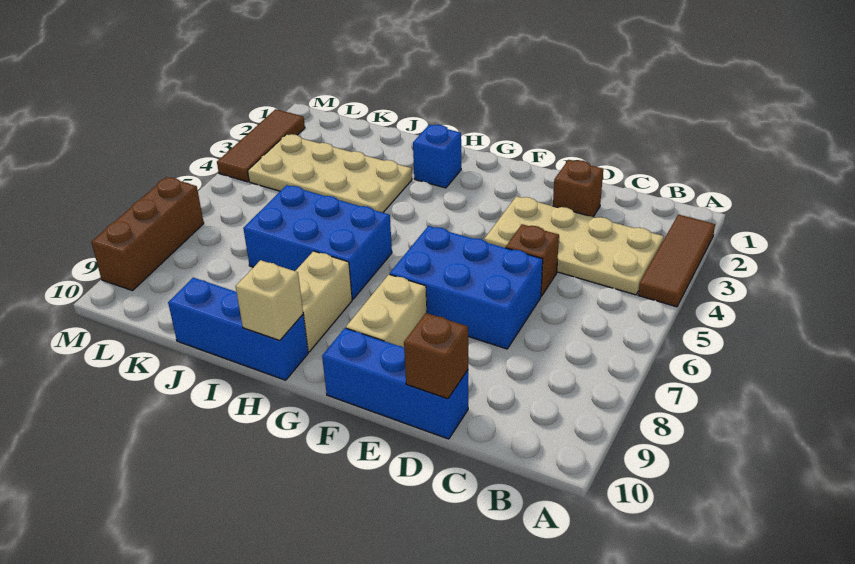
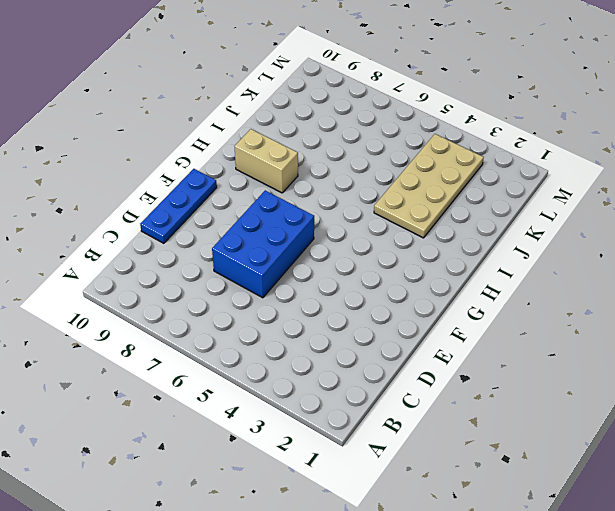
blue 1x3 plate [140,169,217,243] -> blue 1x3 brick [322,328,468,439]
none -> brown 1x3 tile [638,214,715,307]
none -> tan 2x4 plate [484,196,664,295]
none -> brown 1x1 brick [553,160,603,217]

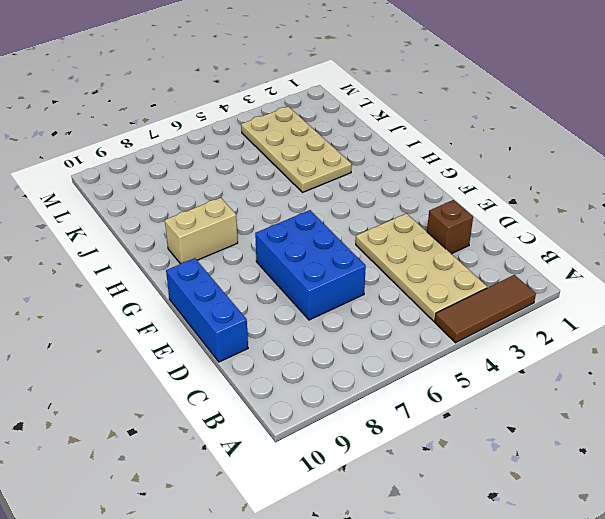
none -> brown 1x1 brick [506,224,559,296]
none -> tan 1x2 brick [346,274,427,348]
none -> blue 1x1 brick [413,125,461,188]

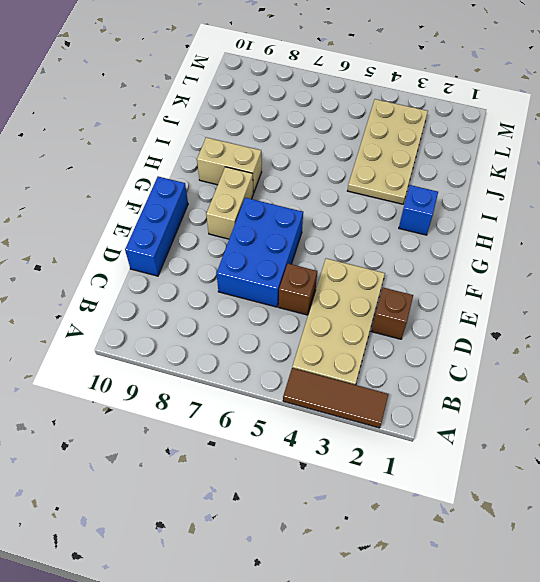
tan 1x2 brick [206,167,253,239] -> tan 1x2 brick turned to [346,274,427,348]
none -> blue 2x3 brick [243,185,392,299]
none -> blue 1x3 brick [168,278,308,380]
none -> brown 1x3 tile [217,109,305,182]

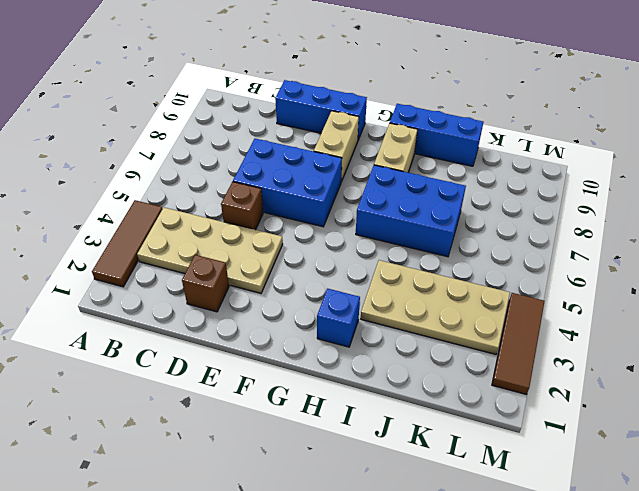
none -> brown 1x3 brick [91,177,204,291]
none -> brown 1x1 brick [404,313,468,399]
none -> tan 1x1 brick [236,260,303,341]

